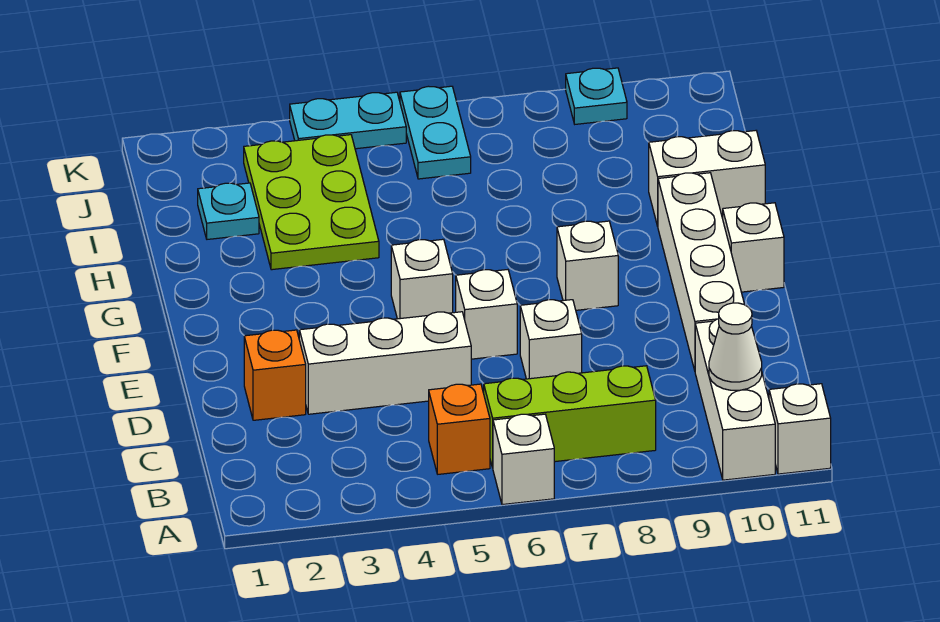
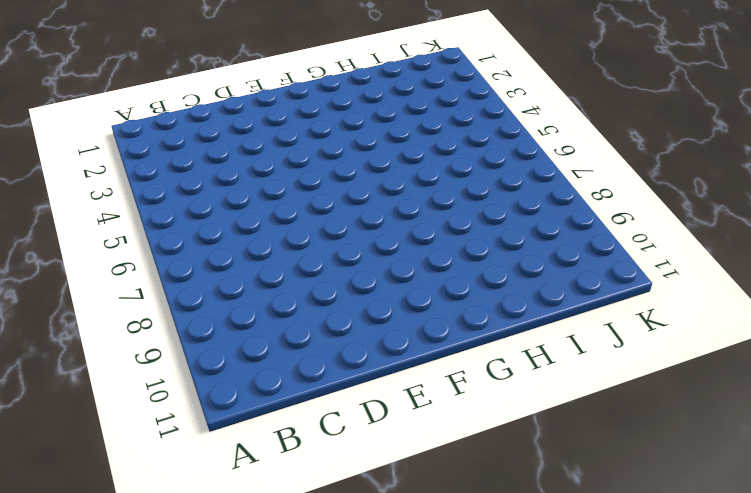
none -> white 1x1 brick [493,414,554,505]
none -> white 1x3 brick [695,319,775,480]
none -> white 1x1 brick [769,384,831,474]

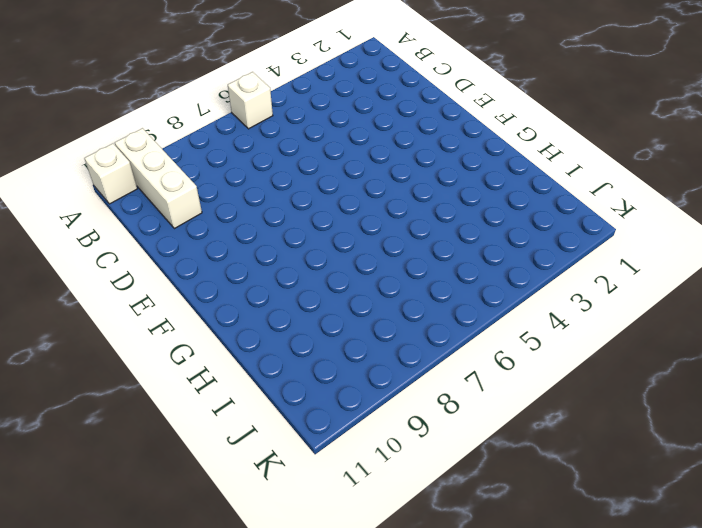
none -> orange 1x1 brick [429,384,490,474]
none -> lime 1x3 brick [484,366,656,468]
none -> orange 1x1 brick [244,330,306,420]

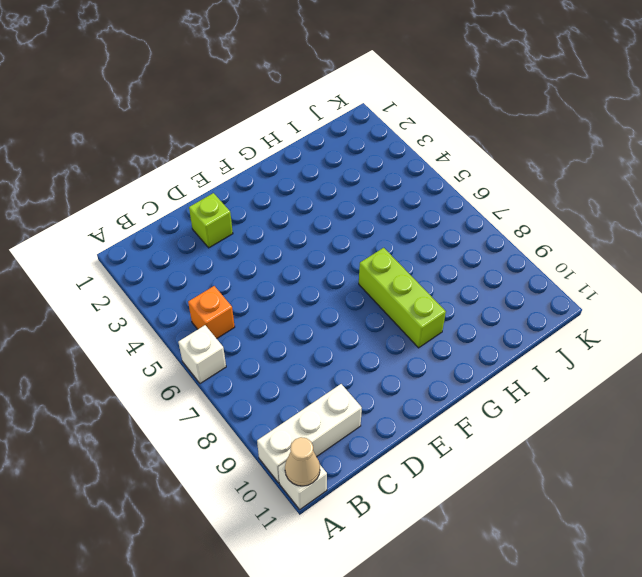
tan 1x1 cone [285,437,320,486] -> none
lime 1x1 brick [189,193,233,248] -> orange 1x1 brick [244,330,306,420]
lime 1x3 brick [359,248,446,348] -> lime 1x3 brick moved to [484,366,656,468]
none -> white 1x3 brick [299,312,471,414]
none -> white 1x1 brick [520,300,582,379]
none -> white 1x4 brick [658,173,744,370]

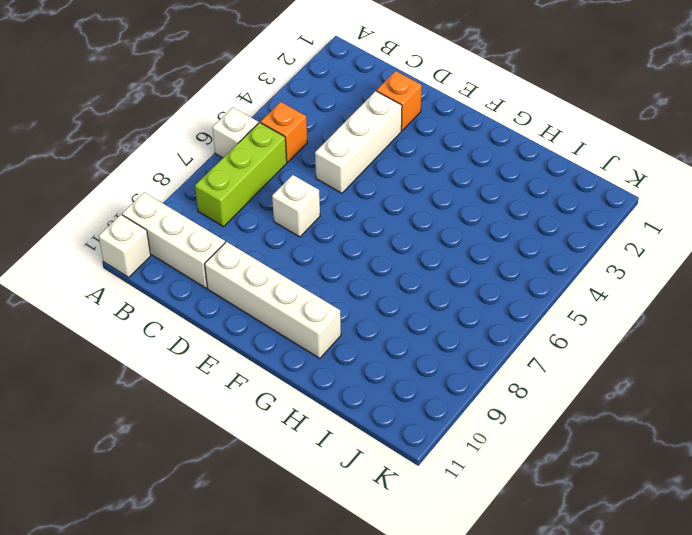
none -> white 1x1 brick [456,270,517,359]
none -> white 1x1 brick [391,239,453,319]
none -> white 1x1 brick [557,221,618,310]

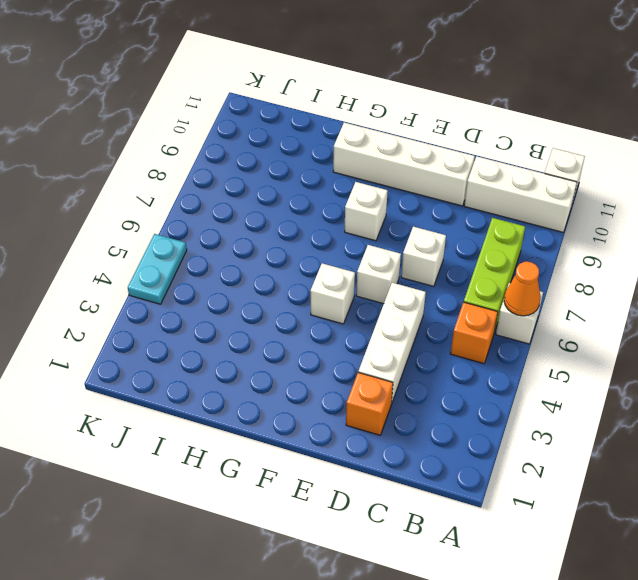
orange 1x1 cone [504,262,541,316] -> none
none -> white 1x1 brick [723,203,784,292]
none -> lime 2x3 plate [244,135,379,270]
none -> white 1x2 brick [649,131,765,226]

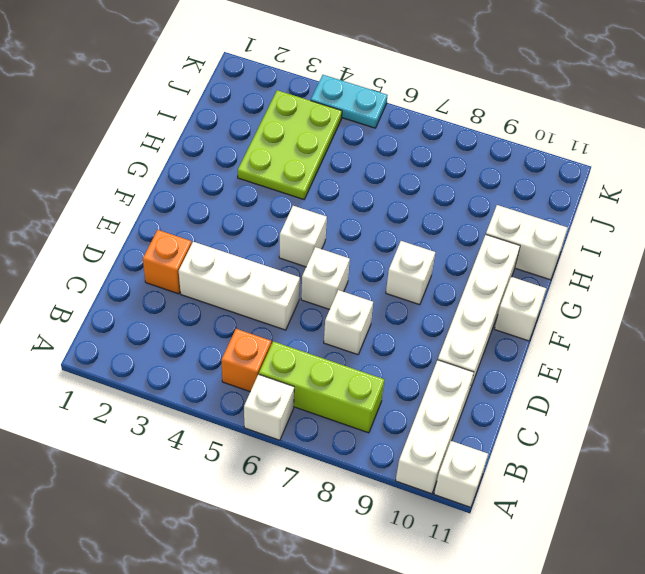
none -> cyan 1x1 plate [198,183,259,239]
none -> cyan 1x2 plate [400,86,471,179]
none -> cyan 1x1 plate [566,68,627,124]

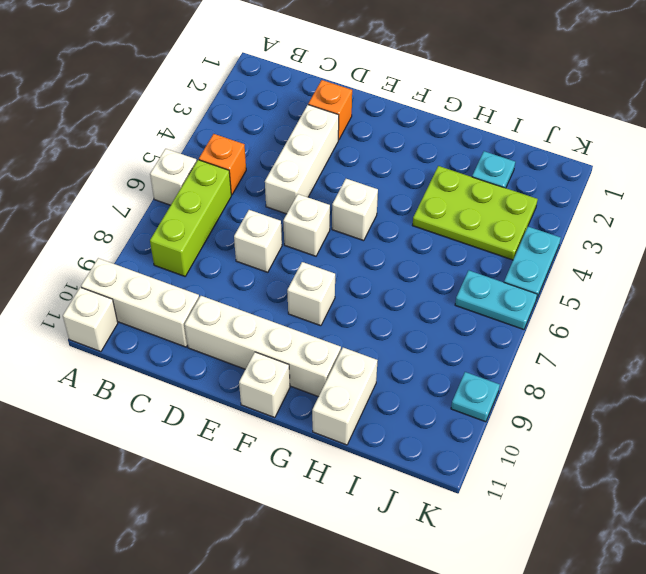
none -> white 1x1 cone [709,303,762,390]

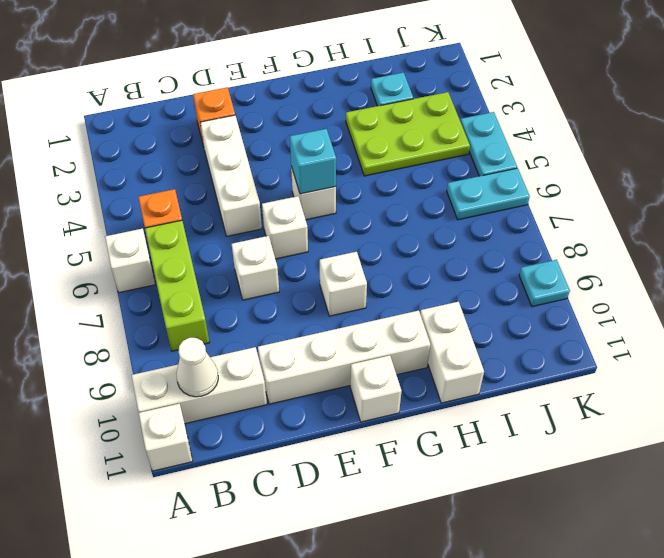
cyan 1x1 brick [290,129,336,194] -> none

